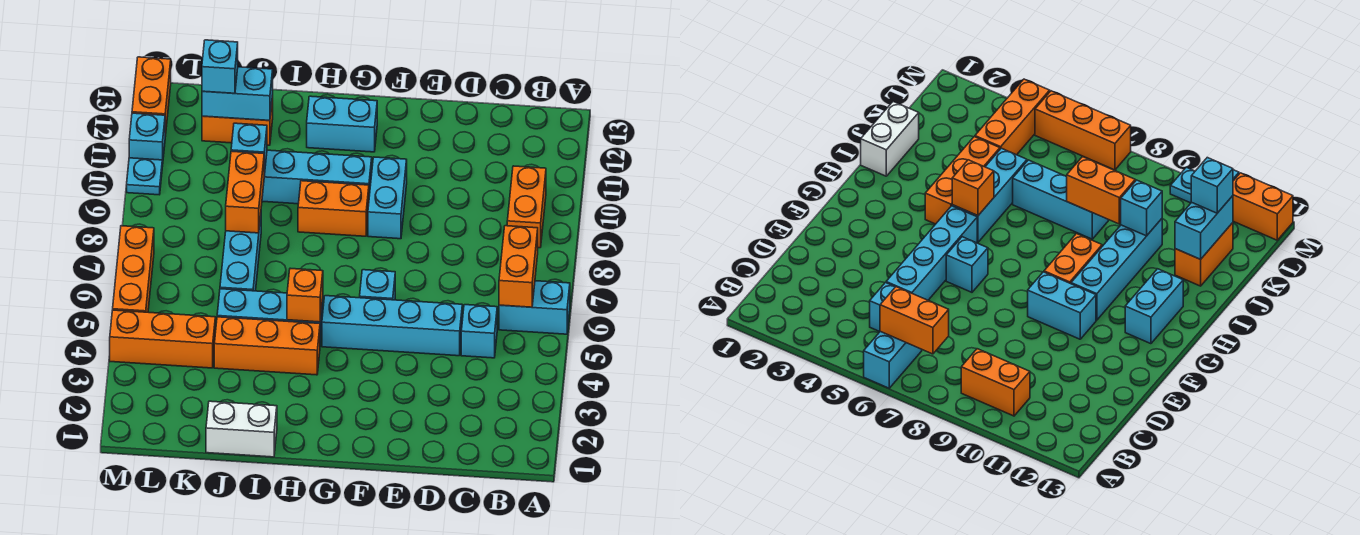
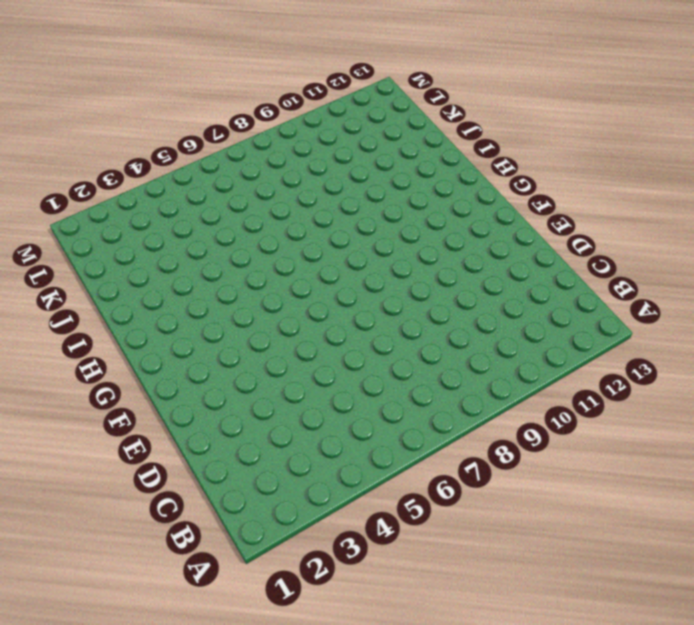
none -> cyan 1x2 brick [499,281,570,334]
none -> orange 1x2 brick [507,166,546,248]
none -> cyan 1x1 brick [461,305,497,358]

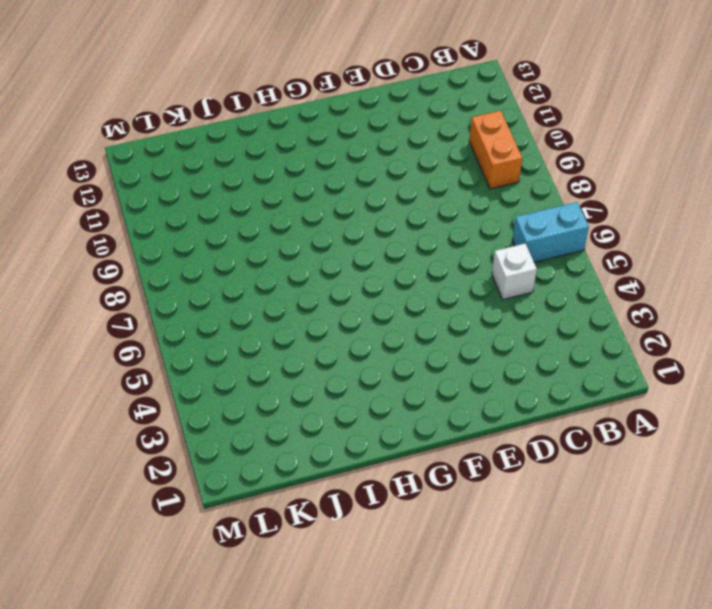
white 1x1 brick [492,244,537,299] -> cyan 1x1 brick [461,305,497,358]
none -> cyan 1x4 brick [322,296,462,356]
none -> cyan 1x1 brick [360,270,395,300]
none -> cyan 1x2 brick [368,157,407,239]

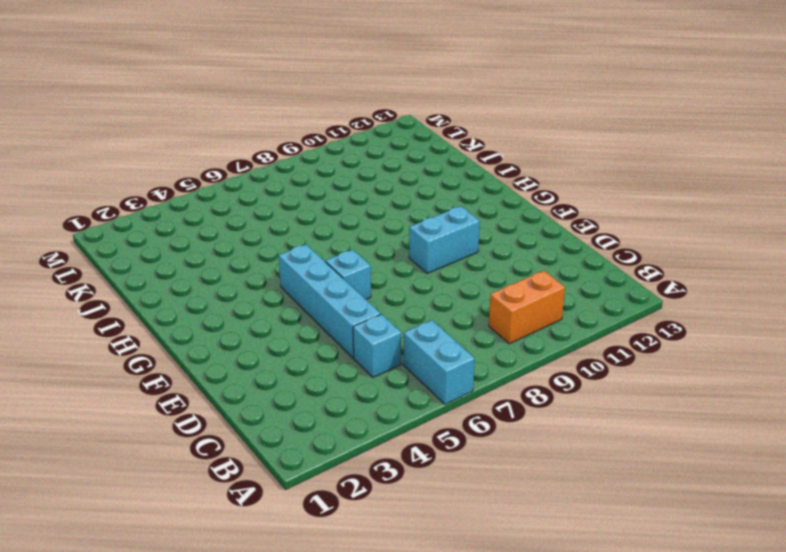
none -> orange 1x2 brick [298,181,369,236]
none -> cyan 1x4 brick [262,150,372,204]
none -> cyan 1x2 brick [307,96,377,152]

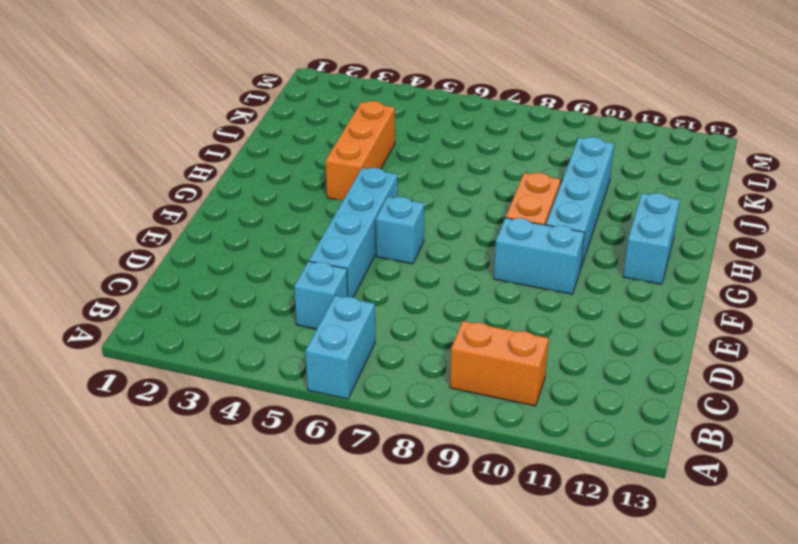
none -> cyan 1x3 brick [217,289,323,344]
none -> white 1x2 brick [206,401,277,457]
none -> cyan 1x3 brick [220,216,261,291]

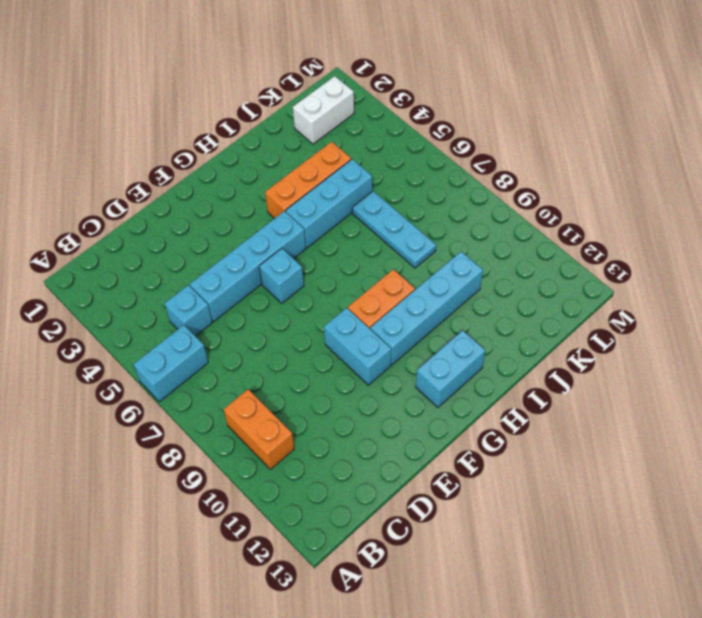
cyan 1x3 plate [352,191,436,268] -> cyan 1x3 brick [220,216,261,291]
white 1x2 brick [293,76,354,144] -> white 1x2 brick moved to [206,401,277,457]
none -> orange 1x2 brick [202,96,273,145]
none -> orange 1x3 brick [110,310,215,368]
none -> orange 1x3 brick [113,226,154,312]

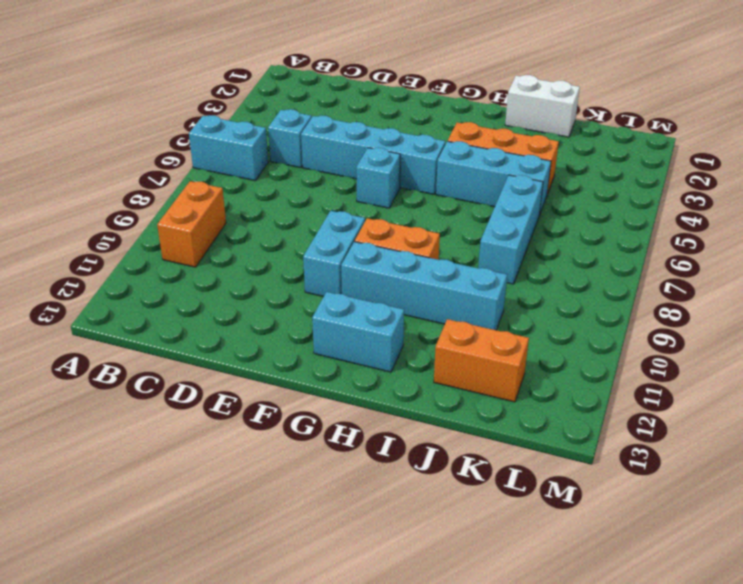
none -> orange 1x3 brick [110,310,215,368]
none -> orange 1x3 brick [113,226,154,312]
none -> cyan 1x1 plate [127,158,162,195]

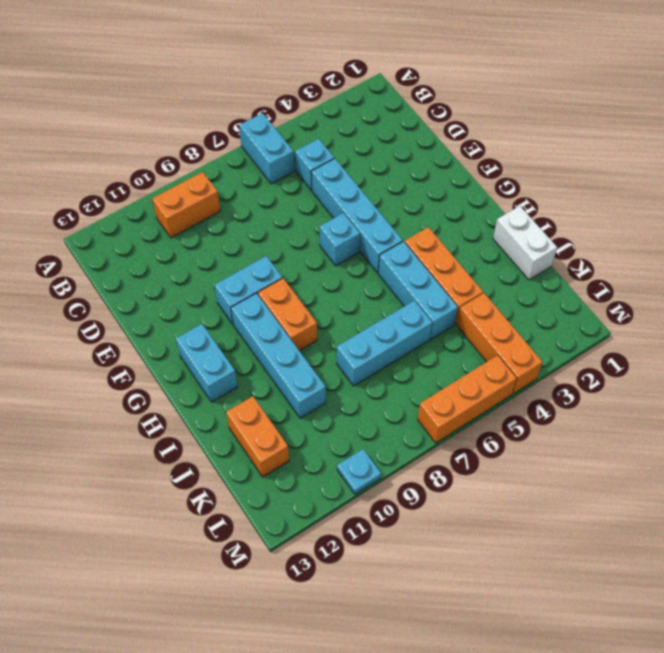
none -> cyan 1x1 brick [129,113,165,166]
none -> orange 1x2 brick [132,57,171,136]
none -> orange 1x2 brick [499,226,538,307]

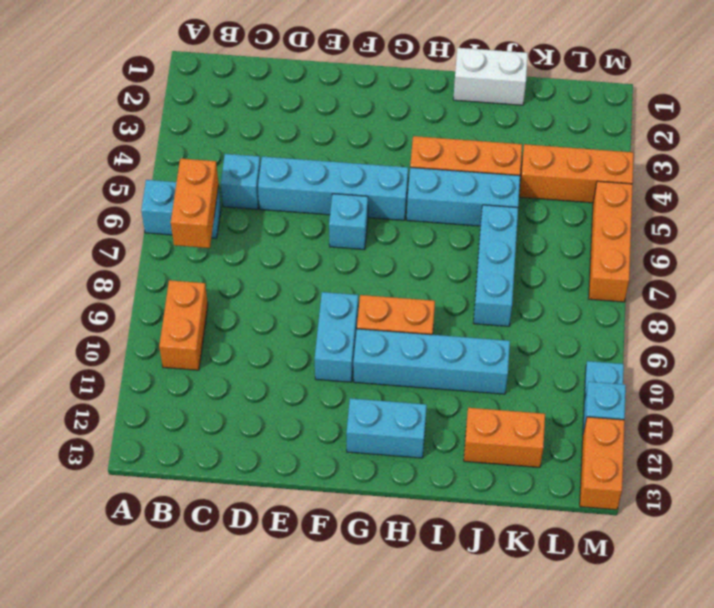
none -> orange 1x1 brick [287,268,323,322]
none -> orange 1x2 brick [226,151,264,233]
none -> cyan 1x1 brick [231,123,267,175]

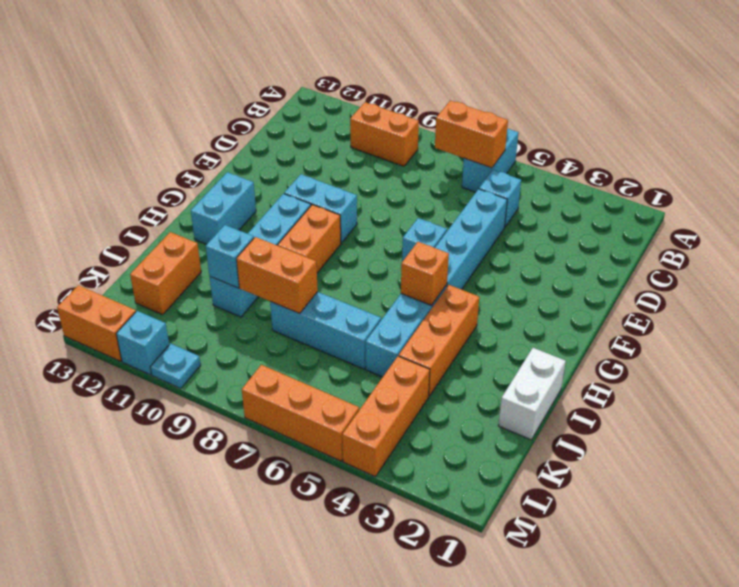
none -> cyan 1x2 brick [202,67,273,121]
none -> cyan 1x1 brick [202,40,238,93]

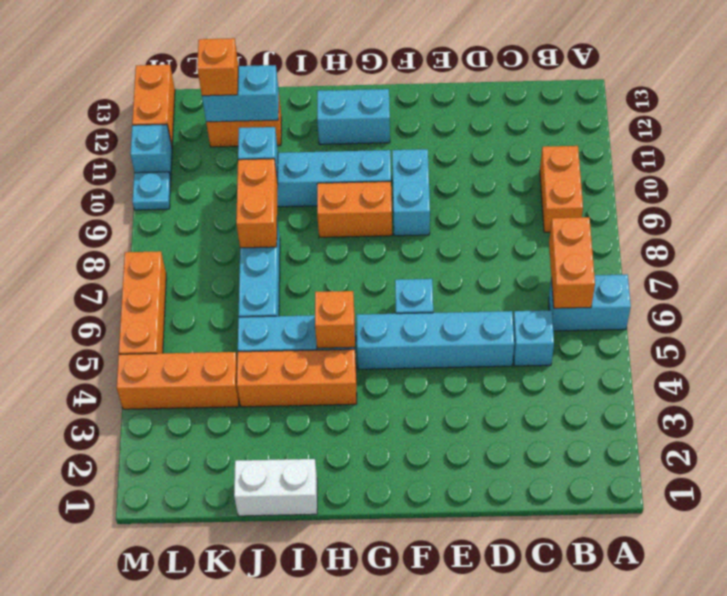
orange 1x1 brick [197,38,238,96] -> cyan 1x1 brick [202,40,238,93]

